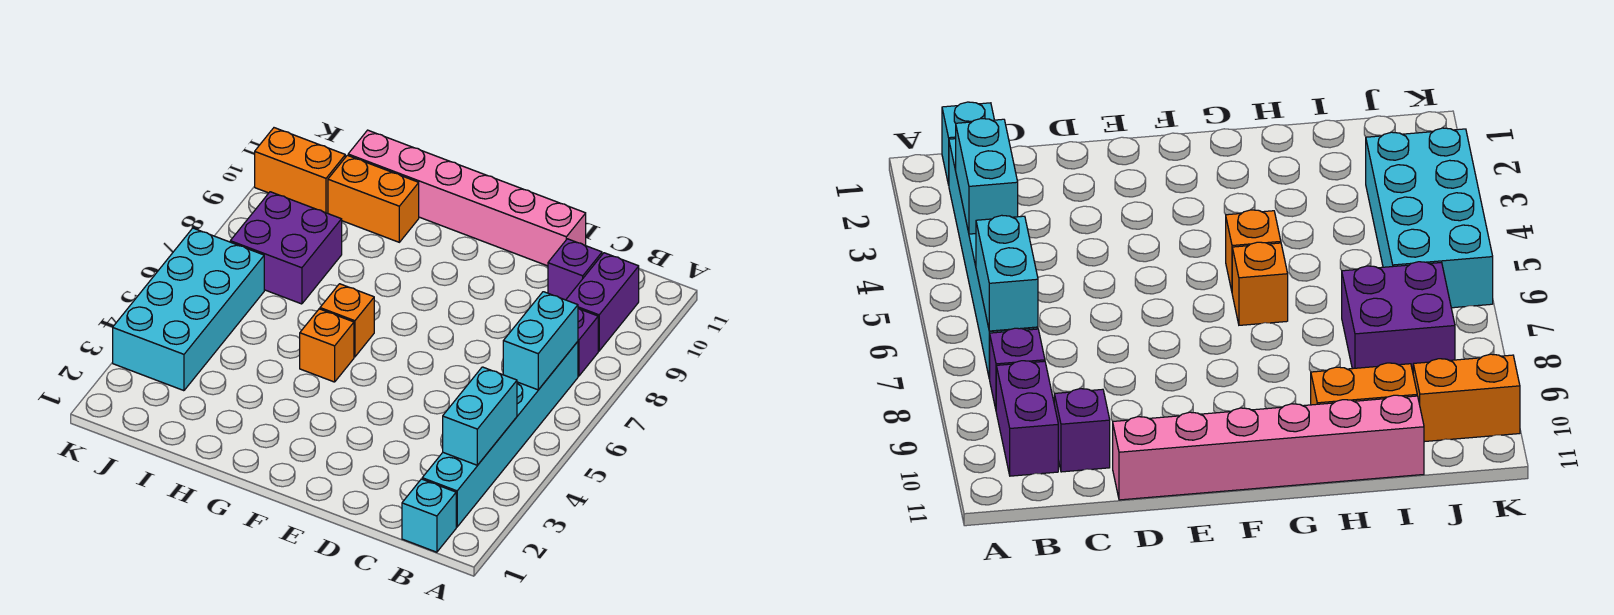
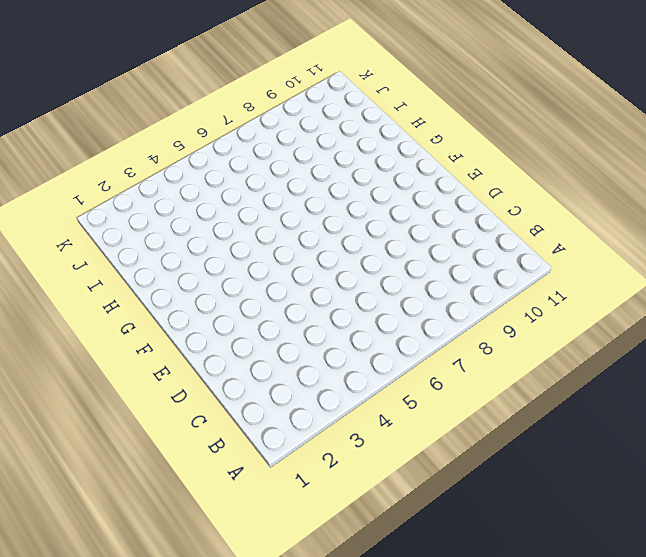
none -> cyan 1x1 brick [402,479,456,552]
none -> cyan 1x6 brick [422,342,578,527]
none -> purple 1x1 brick [578,308,598,376]

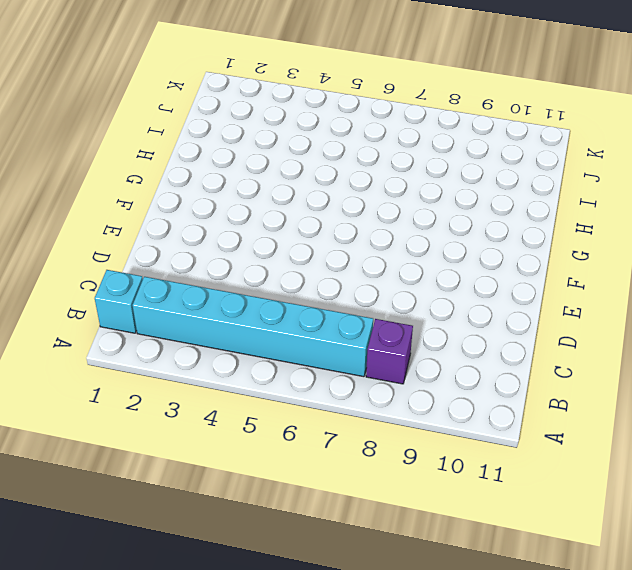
none -> purple 1x2 brick [566,253,639,351]
none -> purple 1x1 brick [548,239,602,300]
none -> pink 1x6 brick [348,130,586,266]

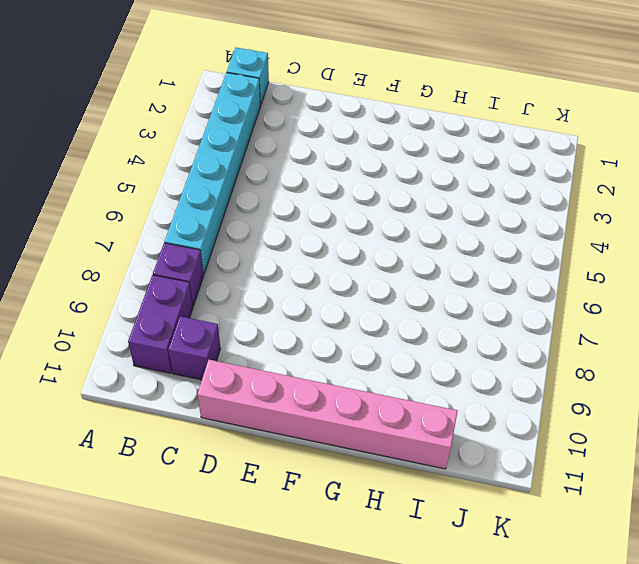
none -> orange 1x1 brick [300,309,354,382]
none -> orange 1x1 brick [320,284,374,357]
none -> orange 1x2 brick [328,155,419,242]

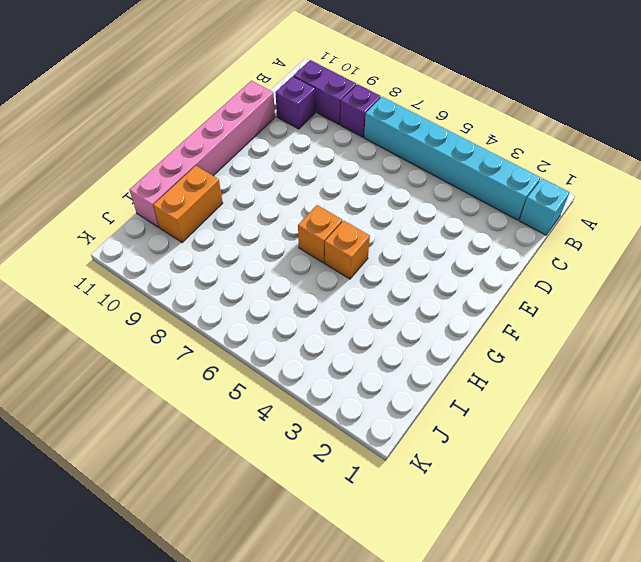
none -> purple 2x2 brick [230,192,342,304]
none -> cyan 2x4 brick [113,228,264,391]
none -> orange 1x2 brick [255,128,345,213]

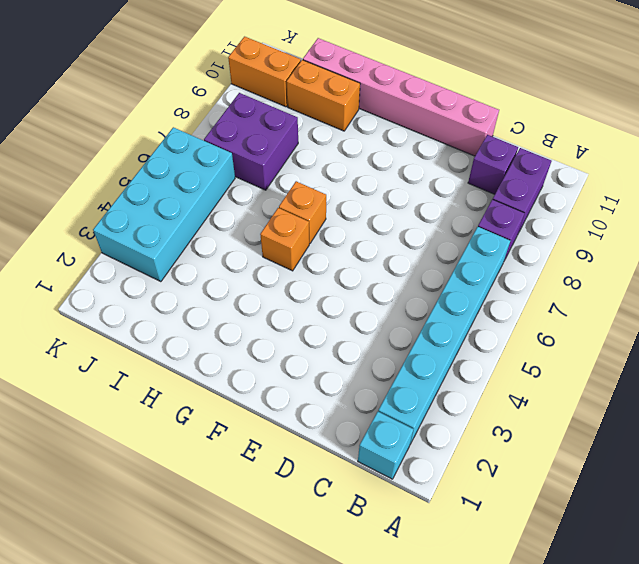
none -> cyan 1x2 brick [443,367,517,465]
none -> cyan 1x2 brick [503,292,578,390]

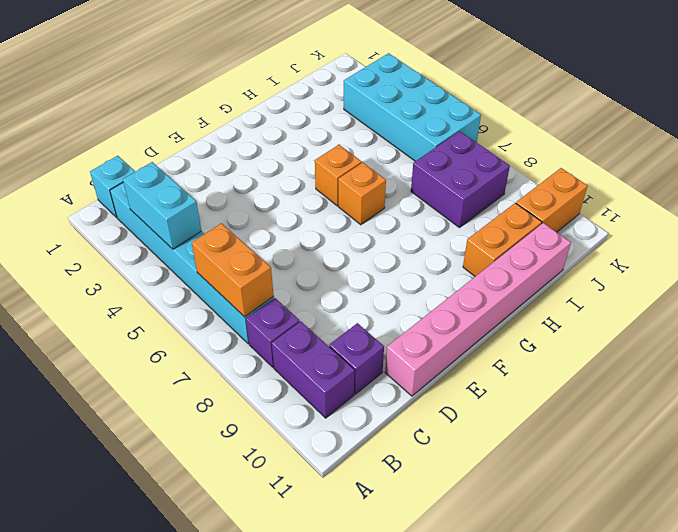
orange 1x2 brick [192,223,274,317] -> cyan 1x2 brick [503,292,578,390]

